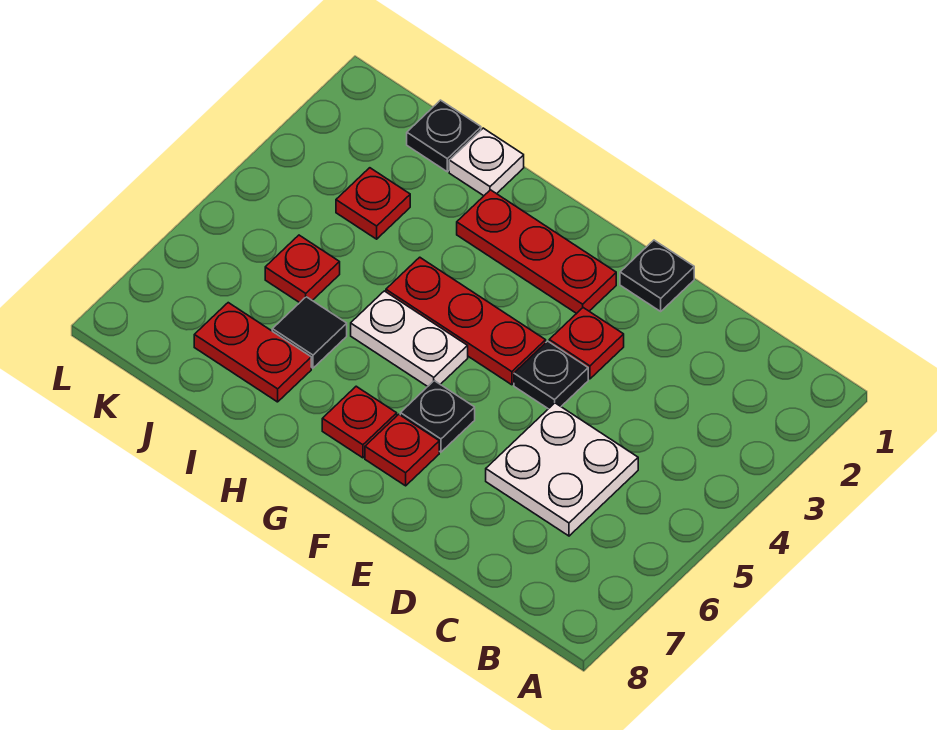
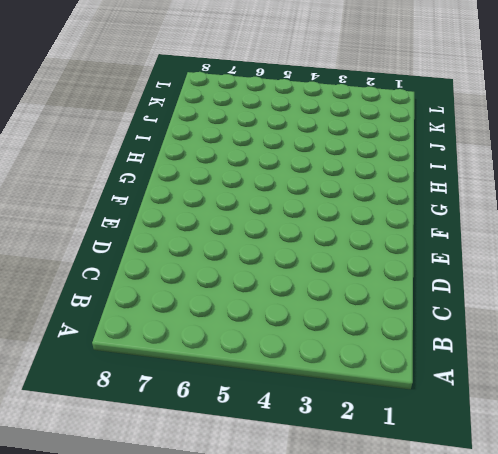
none -> white 2x2 plate [486,403,638,536]
none -> black 1x1 plate [620,240,694,311]
none -> red 1x1 plate [549,308,624,379]

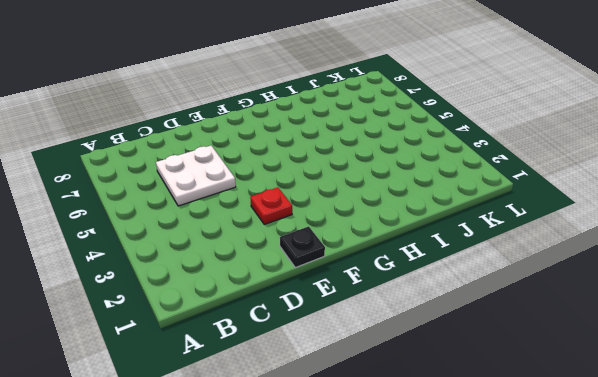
none -> black 1x1 plate [514,341,588,409]
none -> red 1x3 plate [457,190,616,314]
none -> red 1x3 plate [386,257,546,385]

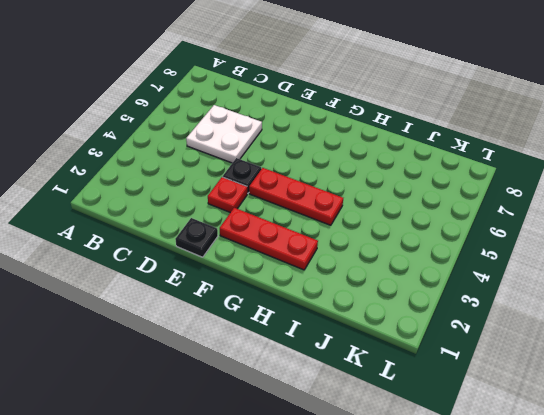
none -> black 1x1 plate [400,381,475,452]
none -> red 1x1 plate [365,414,439,486]
none -> white 1x2 plate [351,291,468,387]

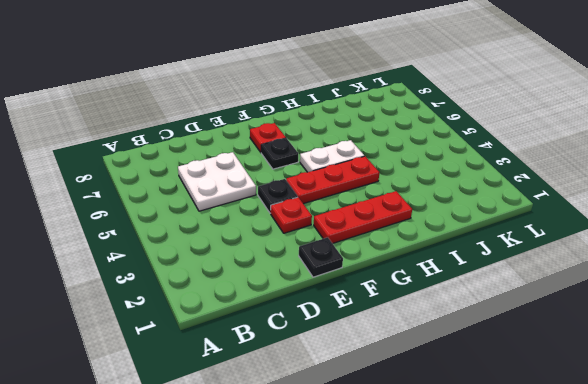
none -> red 1x1 plate [322,386,397,458]
none -> white 1x1 plate [449,128,524,196]
none -> black 1x1 tile [272,297,347,368]

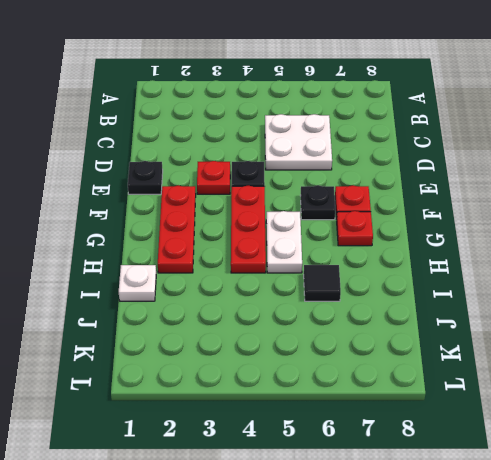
none -> red 1x2 plate [194,303,311,402]
none -> black 1x1 plate [407,100,481,172]
none -> red 1x1 plate [336,168,410,239]

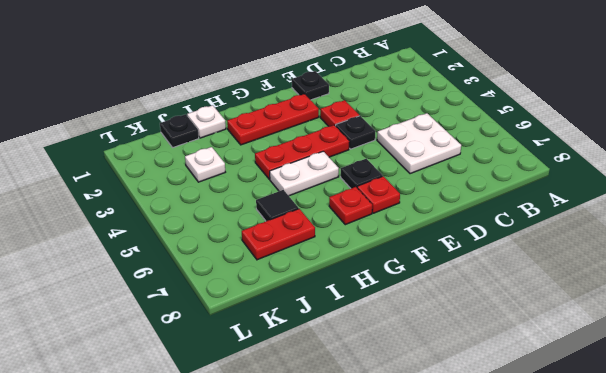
white 1x1 plate [185,147,225,182] -> red 1x1 plate [336,168,410,239]
none -> red 1x1 plate [265,235,340,303]

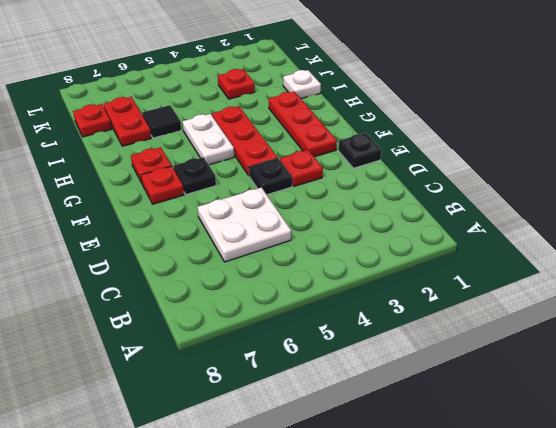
red 1x1 plate [73,104,112,137] -> red 1x1 plate moved to [265,235,340,303]
none -> black 1x1 plate [407,100,481,172]

